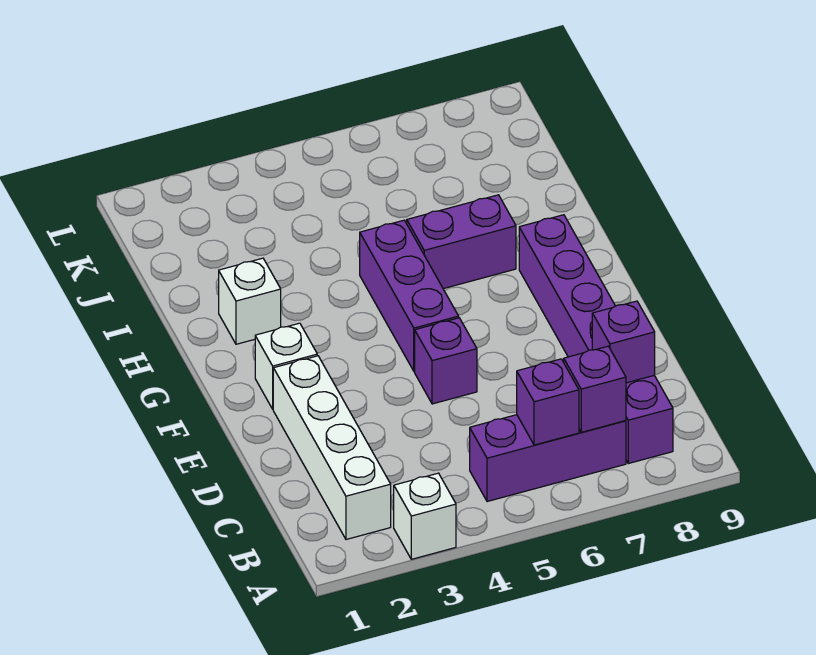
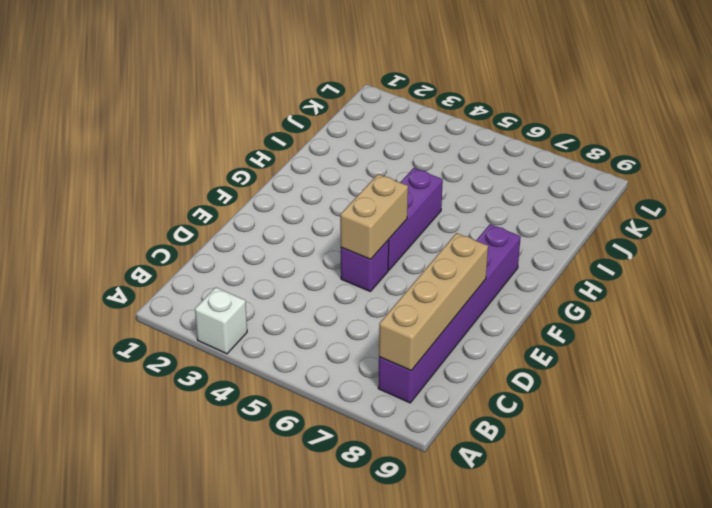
tan 1x4 brick [379,233,488,371] -> purple 1x1 brick [592,301,655,383]
tan 1x2 brick [340,174,408,259] -> none
none -> white 1x4 brick [273,356,391,539]
none -> purple 1x3 brick [470,415,626,502]
none -> white 1x1 brick [255,323,317,409]

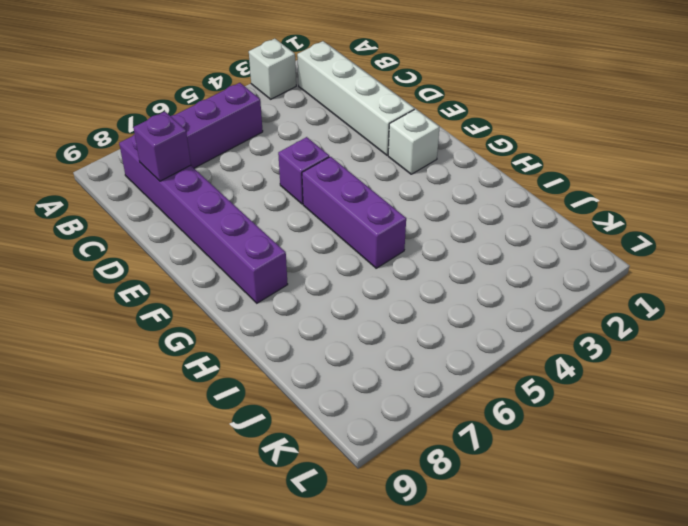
none -> white 1x1 brick [219,258,281,344]
none -> purple 1x2 brick [407,195,516,289]
none -> purple 1x1 brick [517,359,579,445]

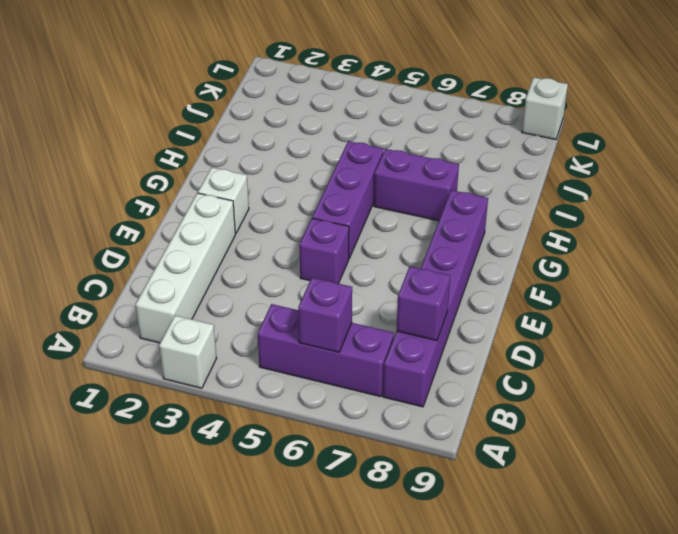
white 1x1 brick [522,77,568,139] -> white 1x1 brick moved to [219,258,281,344]
none -> purple 1x1 brick [564,346,626,432]

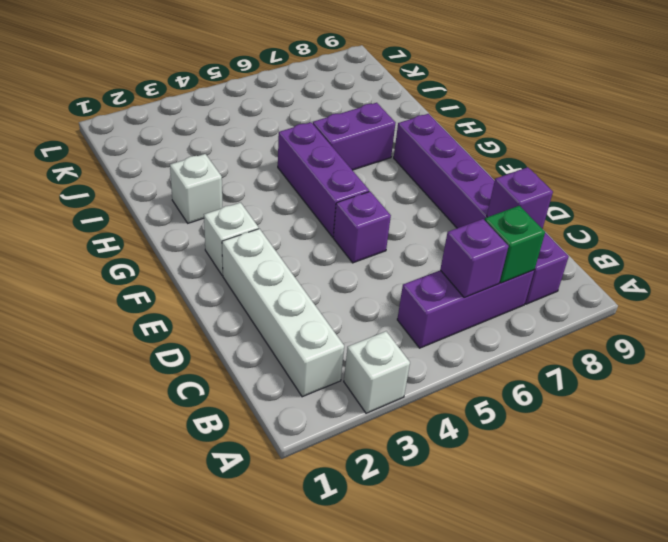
green 1x1 brick [485,206,545,283] -> purple 1x1 brick [564,346,626,432]

